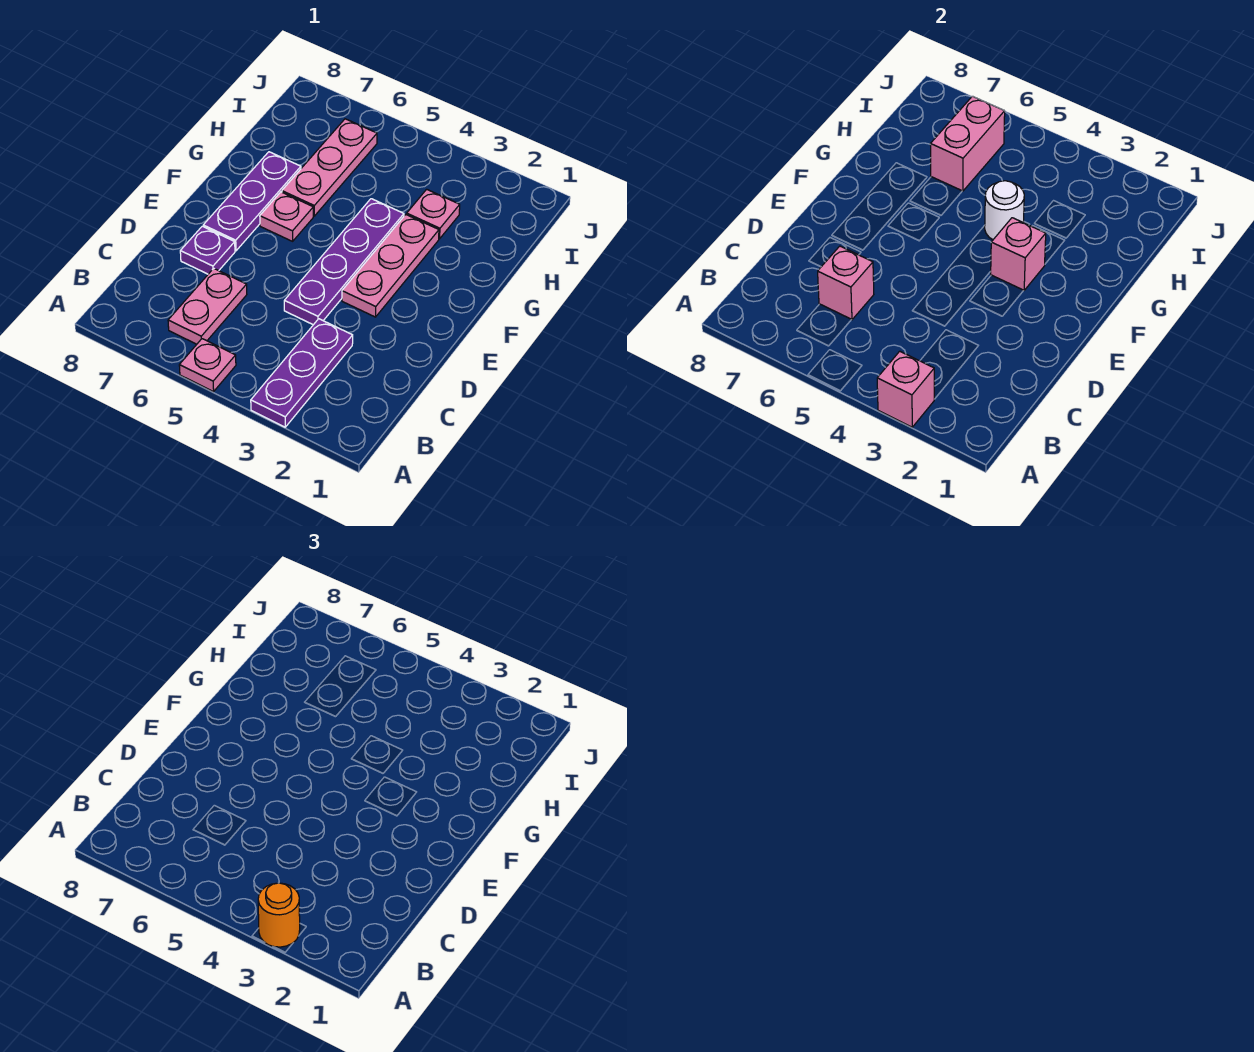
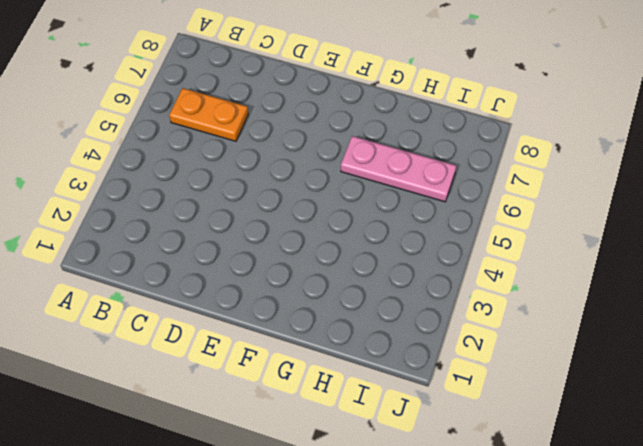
orange 1x2 plate [169,88,248,141] -> pink 1x2 plate [168,268,247,344]
none -> purple 1x3 plate [251,319,353,427]
none -> pink 1x1 plate [179,339,236,392]
none -> purple 1x4 plate [284,199,404,325]

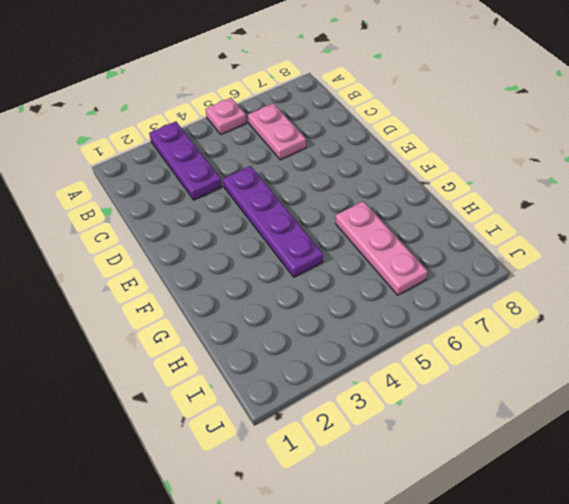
none -> purple 1x1 plate [180,226,235,274]
none -> pink 1x3 plate [342,215,439,317]
none -> purple 1x3 plate [203,152,301,251]

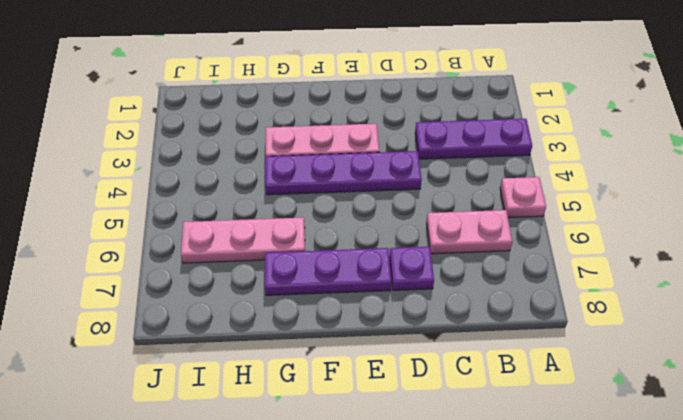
none -> pink 1x1 plate [260,192,313,241]
none -> pink 1x1 plate [407,189,460,239]
none -> pink 1x1 brick [877,351,934,427]

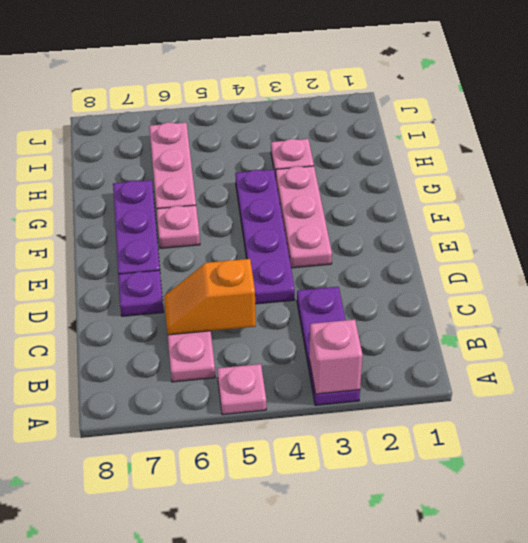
orange 1x2 slope [164,259,256,335] -> pink 1x1 brick [818,246,874,320]
none -> pink 1x1 brick [990,218,1046,291]
none -> white 1x1 round brick [985,181,1024,240]
none -> pink 1x2 brick [930,96,1005,191]

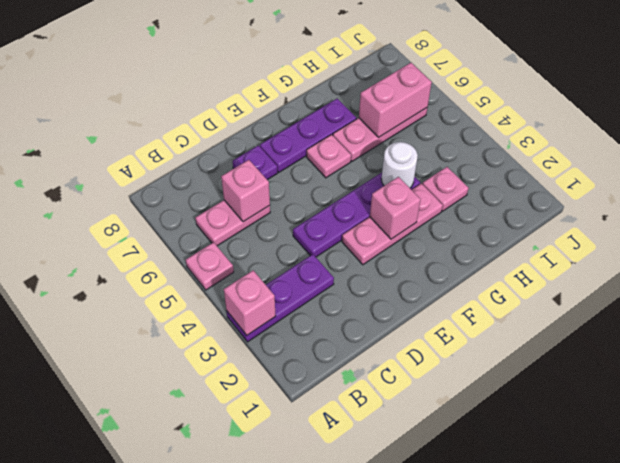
none -> orange 1x1 round brick [258,883,300,947]

